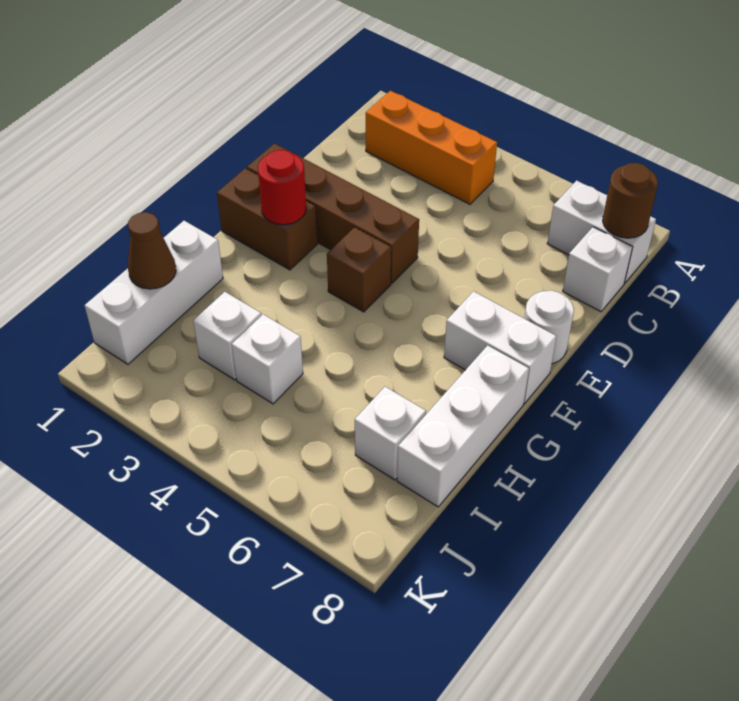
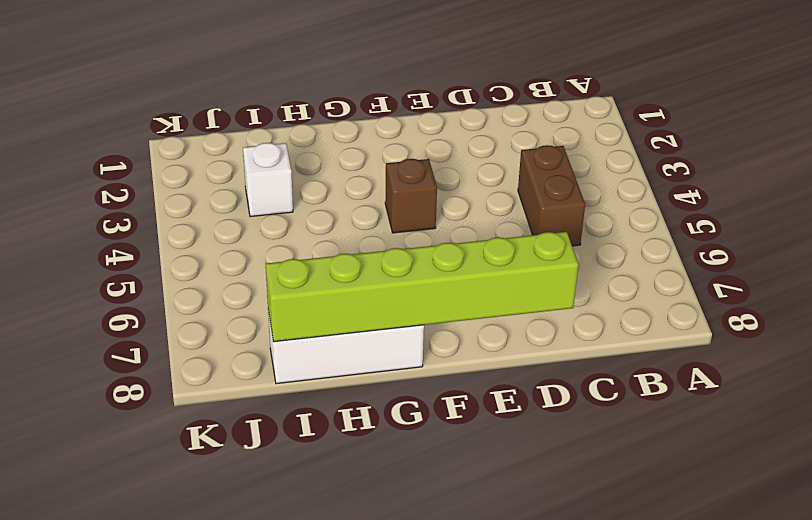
brown 1x2 brick [518,145,585,246] -> brown 1x2 brick moved to [217,168,317,270]
lime 1x6 brick [266,232,578,342] -> none
none -> orange 1x3 brick [366,91,497,204]
none -> white 1x2 brick [547,181,656,283]
none -> white 1x1 brick [563,227,633,312]

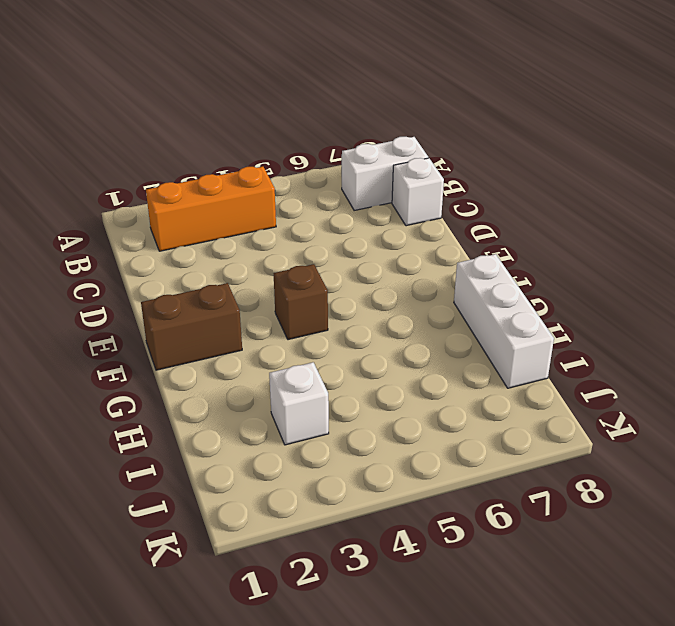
none -> brown 1x4 brick [247,143,419,284]
none -> white 1x1 round brick [524,291,574,364]
none -> white 1x2 brick [444,291,557,403]

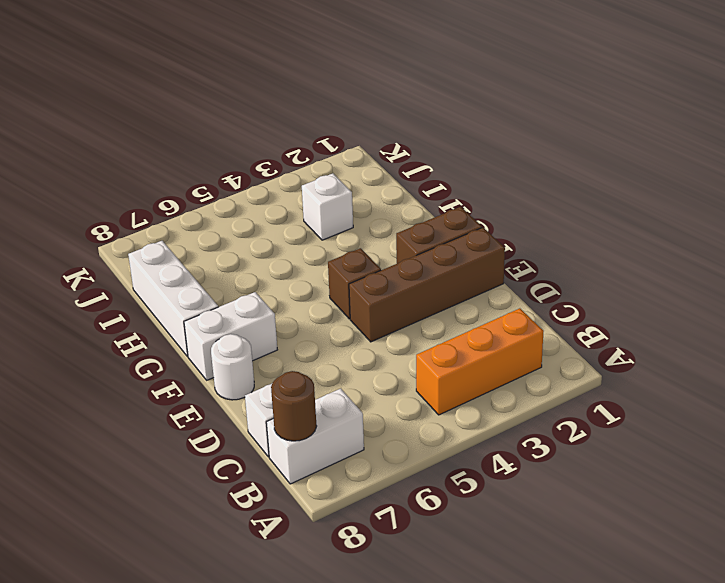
none -> white 1x3 brick [85,221,223,364]
none -> white 1x1 brick [232,314,303,404]
none -> white 1x1 brick [355,387,426,480]

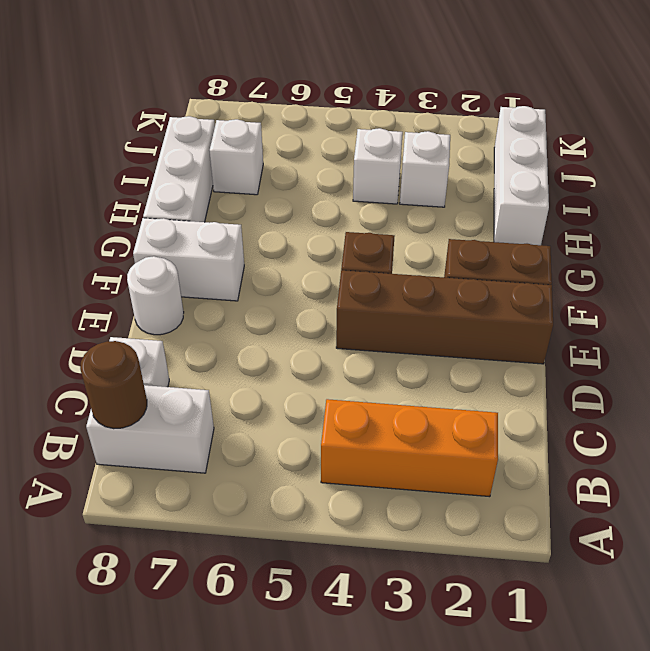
none -> red 1x1 round brick [258,150,306,225]
none -> brown 1x1 cone [128,212,176,289]

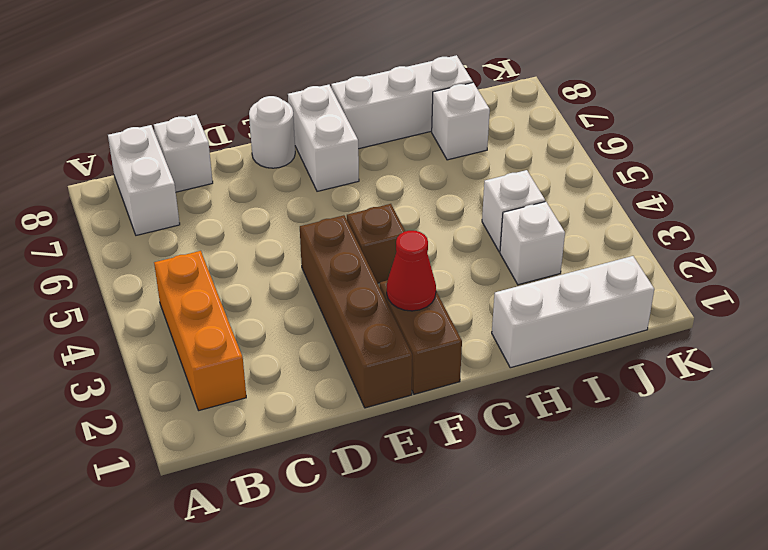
red 1x1 cone [387,231,436,311] -> red 1x1 round brick [258,150,306,225]
none -> brown 1x1 round brick [603,163,658,238]
none -> brown 1x1 cone [128,212,176,289]

